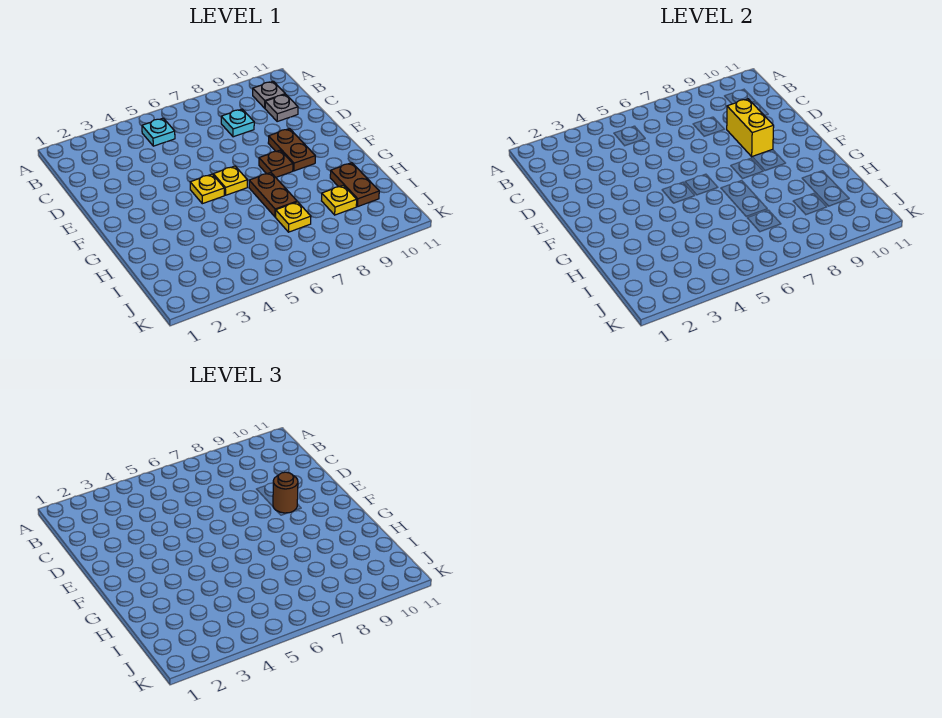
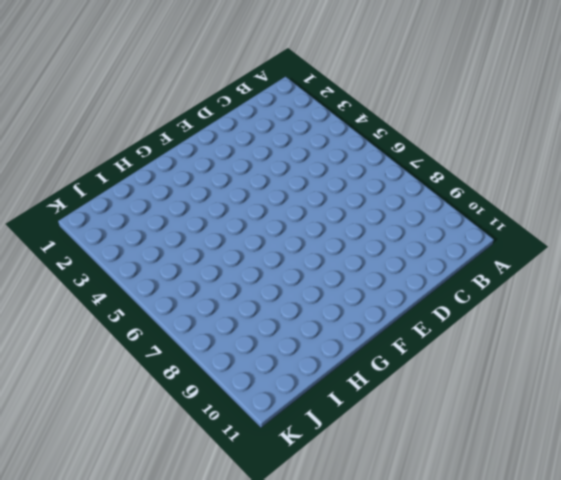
none -> cyan 1x1 plate [142,118,175,146]
none -> grey 1x1 plate [253,81,285,108]
none -> cyan 1x1 plate [221,109,254,137]

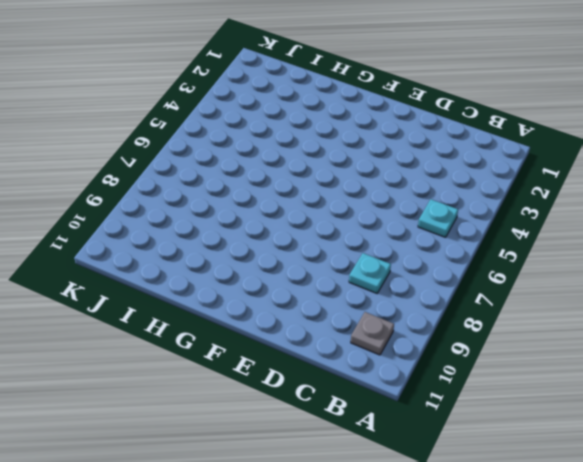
none -> grey 1x1 plate [265,94,298,122]
none -> brown 1x2 plate [268,129,315,171]
none -> yellow 1x1 plate [190,174,224,204]

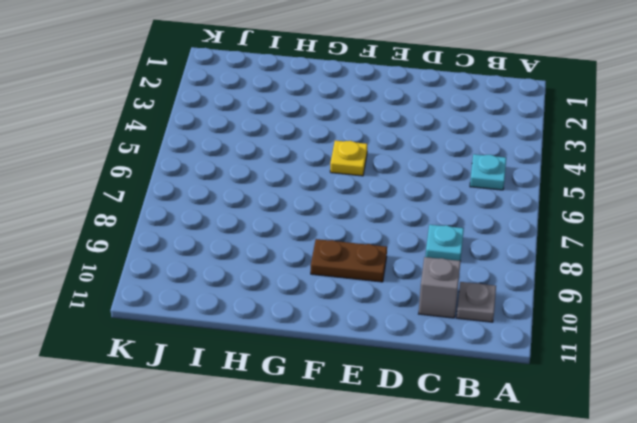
grey 1x1 brick [419,257,461,318] -> grey 1x1 plate [265,94,298,122]
none -> yellow 1x1 plate [213,166,247,195]
none -> brown 1x1 plate [259,150,293,177]
none -> brown 1x2 plate [249,173,297,217]

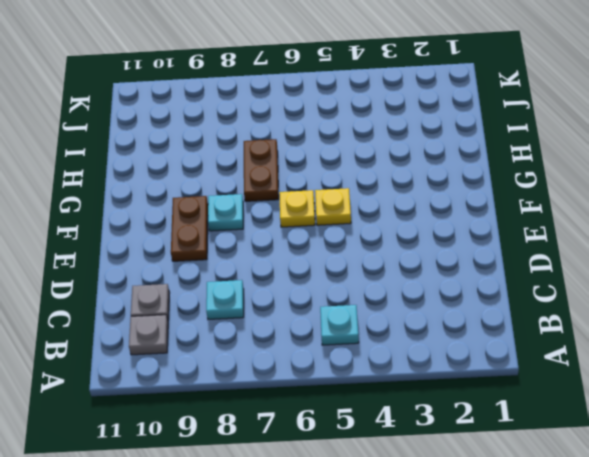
cyan 1x1 plate [208,194,243,231] -> brown 1x1 plate [259,150,293,177]
none -> brown 1x2 plate [330,163,379,207]
none -> yellow 1x1 plate [276,202,311,232]
none -> yellow 1x1 plate [322,185,357,215]

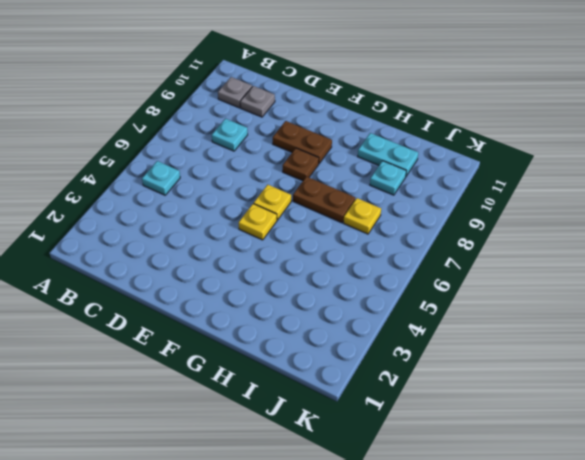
cyan 1x2 plate [358,133,418,176] -> brown 1x2 plate [330,163,379,207]
cyan 1x1 plate [370,161,406,195] -> yellow 1x1 plate [322,185,357,215]
none -> yellow 1x2 brick [727,99,774,157]
none -> brown 1x1 round brick [273,472,298,513]

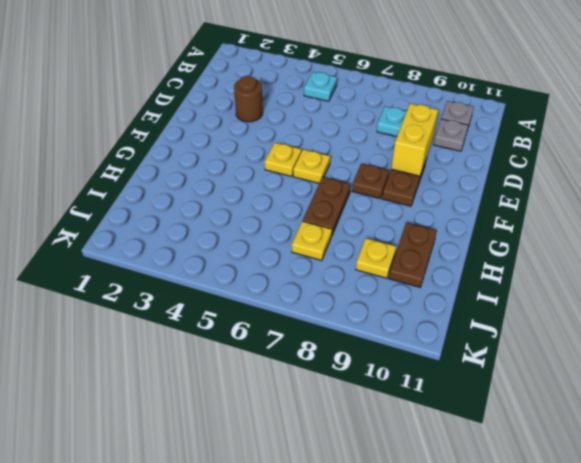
brown 1x1 round brick [234,76,263,122] -> brown 1x1 round brick moved to [273,472,298,513]

